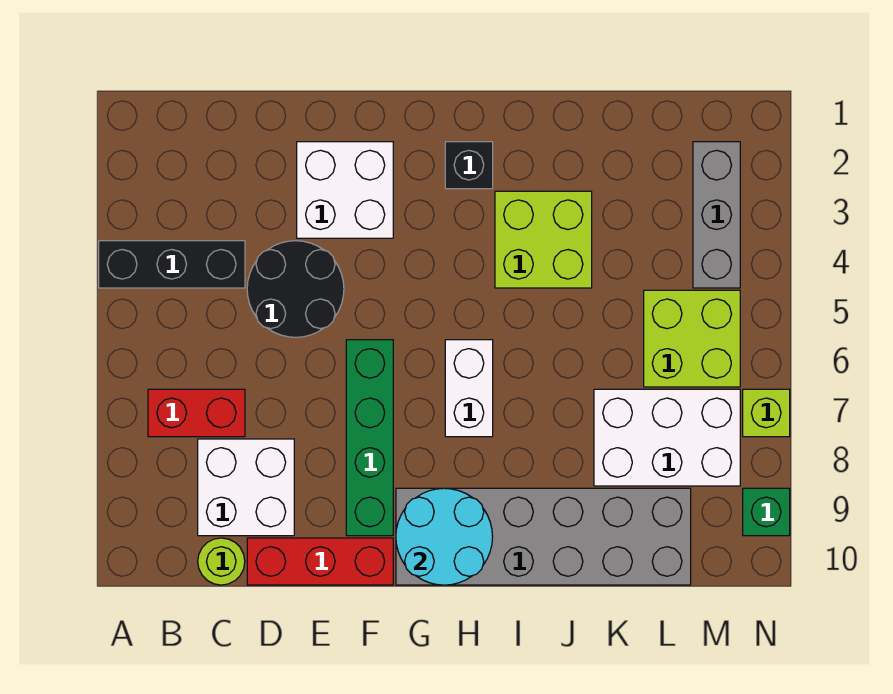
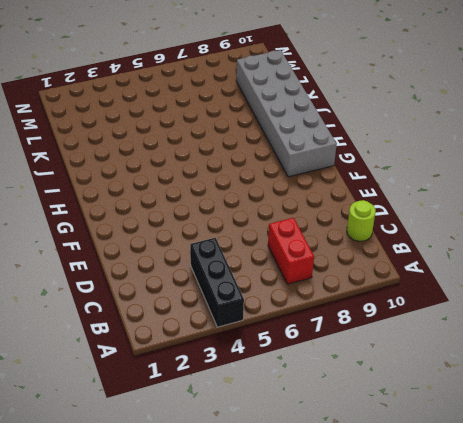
none -> white 2x2 brick [198,439,294,536]
none -> black 2x2 round brick [247,241,344,337]
none -> red 1x3 brick [247,538,393,585]

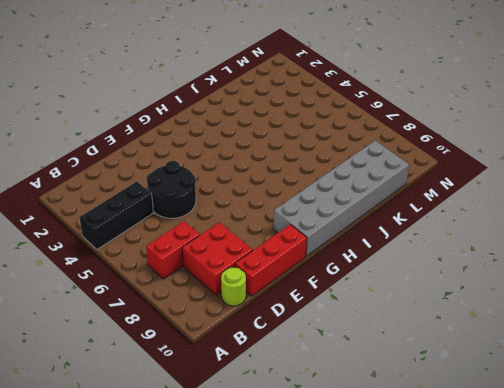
red 2x2 brick [182,222,253,295] -> white 2x2 brick [198,439,294,536]
none -> white 2x2 brick [297,142,393,238]
none -> green 1x4 brick [346,340,393,536]
none -> black 1x1 brick [445,142,493,189]

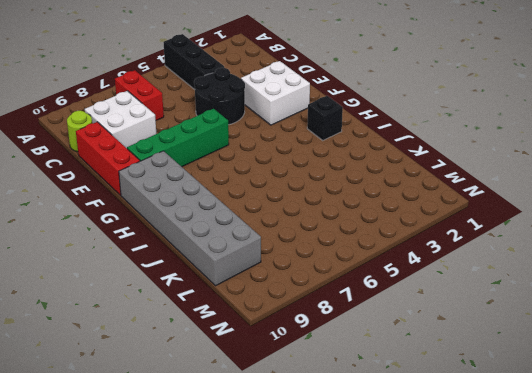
none -> white 1x2 brick [445,340,493,437]
none -> lime 2x2 brick [495,191,592,288]
none -> white 2x3 brick [594,389,740,486]

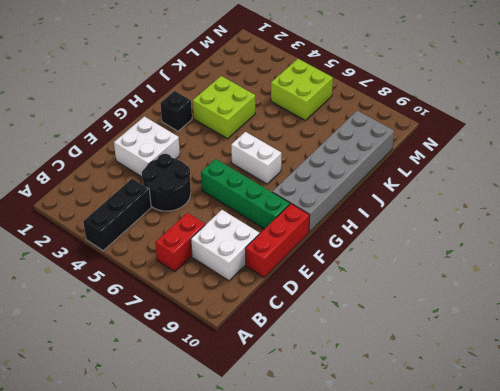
none -> lime 1x1 round brick [198,538,245,585]
none -> white 2x3 brick [594,389,740,486]
none -> grey 1x3 brick [693,142,740,288]

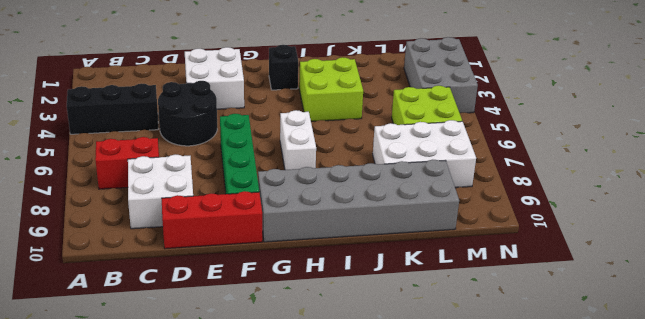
grey 2x3 brick [404,37,478,113] -> grey 1x3 brick [693,142,740,288]
none -> lime 1x1 round brick [198,538,245,585]
none -> lime 1x1 brick [743,389,790,437]
none -> green 1x1 brick [743,488,790,536]

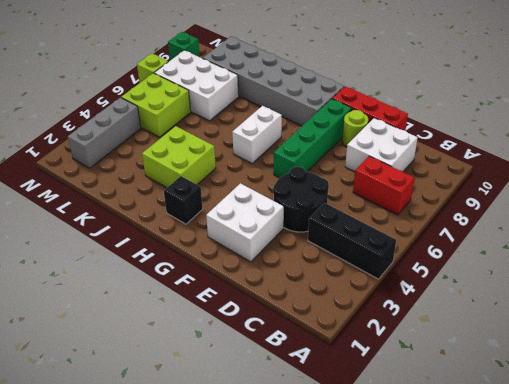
lime 1x1 round brick [342,110,368,147] -> lime 1x1 round brick moved to [198,538,245,585]
none -> cyan 2x2 round brick [396,488,493,585]

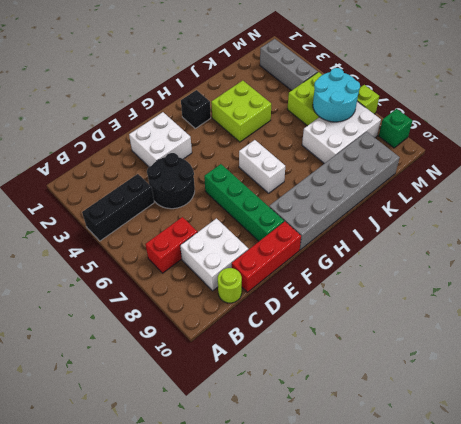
cyan 2x2 round brick [313,68,360,122] -> cyan 2x2 round brick moved to [396,488,493,585]

